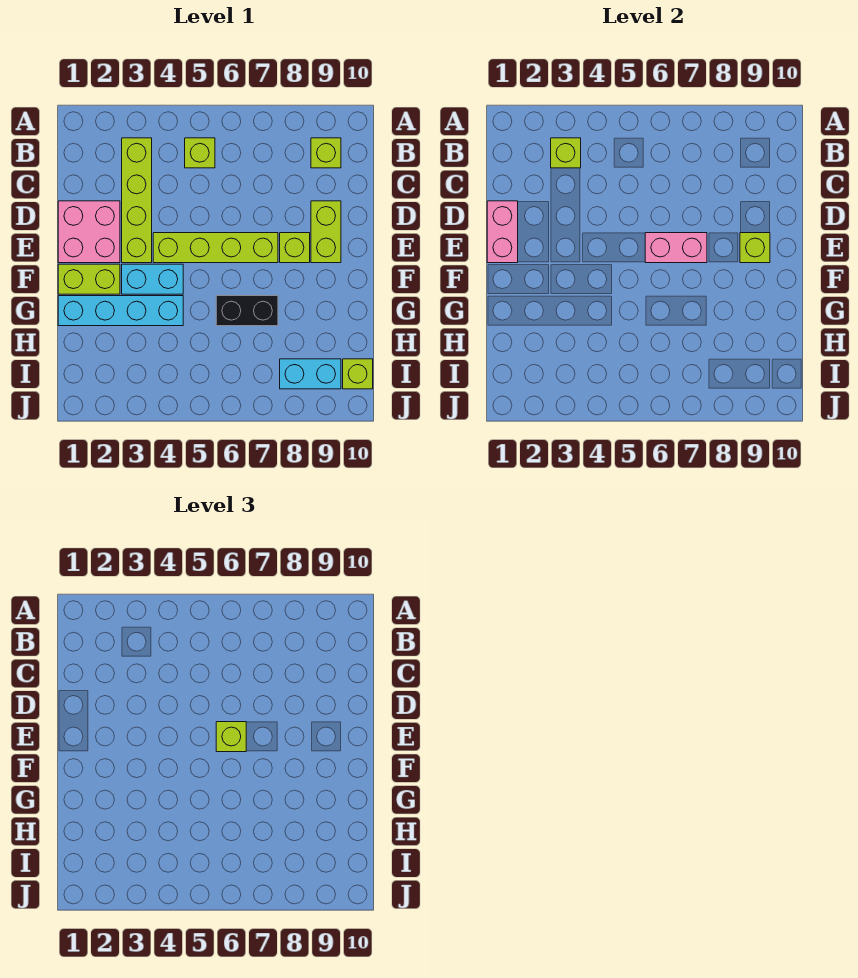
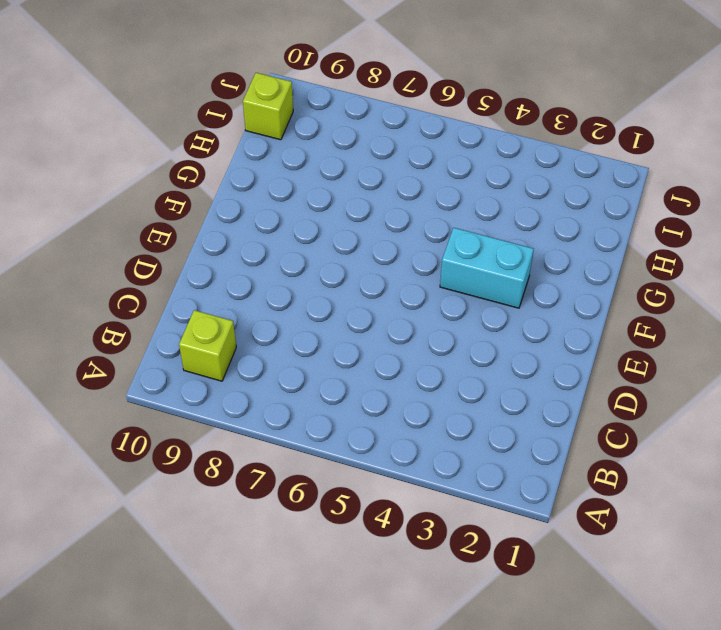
none -> lime 1x4 brick [122,138,152,263]
none -> lime 1x1 brick [185,138,215,168]
none -> pink 2x2 brick [58,201,120,263]

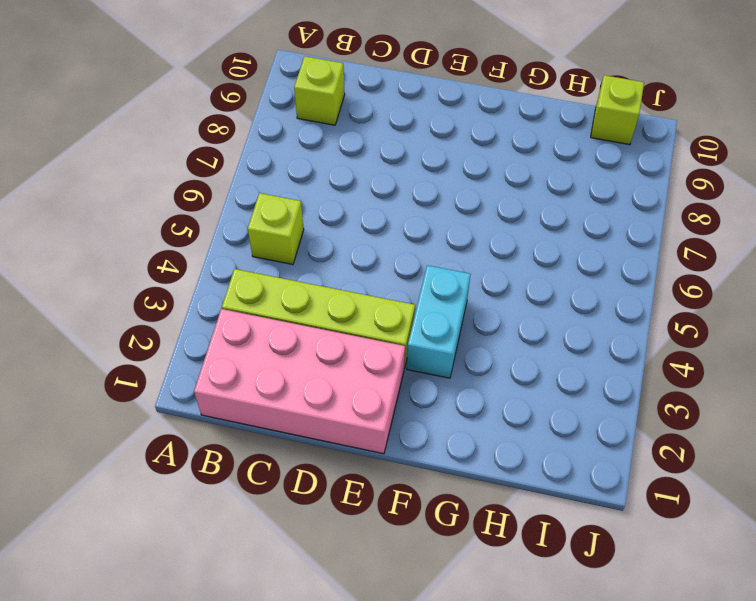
pink 2x4 brick [194,309,405,454] -> pink 2x2 brick [58,201,120,263]
none -> lime 1x2 brick [311,201,341,263]
none -> lime 1x4 brick [153,233,278,263]
none -> lime 1x1 brick [280,233,310,263]

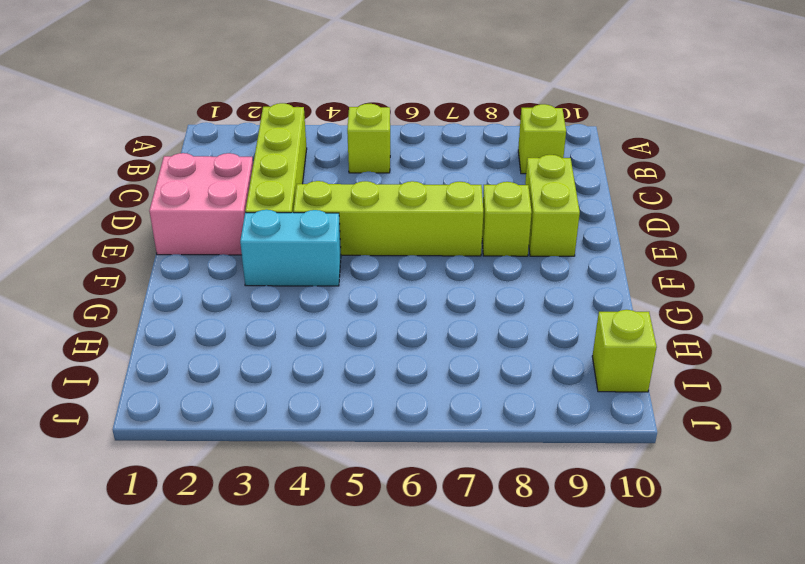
none -> lime 1x2 brick [58,264,120,294]
none -> cyan 1x4 brick [58,296,183,326]
none -> black 1x2 brick [216,296,278,326]

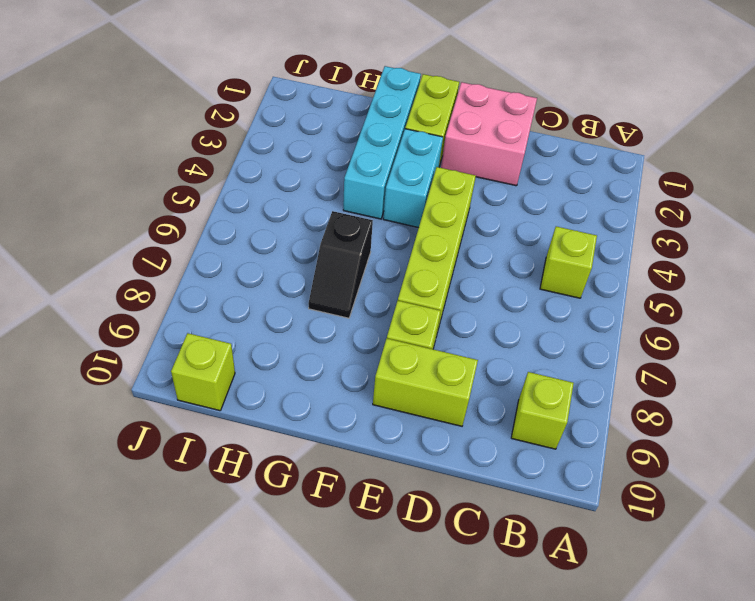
black 1x2 slope [308,211,373,318] -> black 1x2 brick [216,296,278,326]
none -> lime 1x4 brick [122,138,152,263]
none -> cyan 1x2 brick [280,359,341,389]
none -> lime 1x1 brick [551,138,581,168]

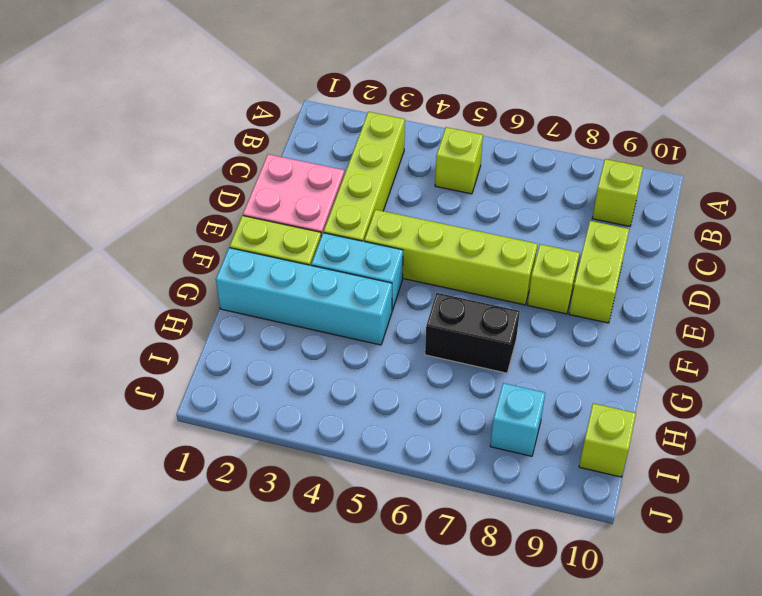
cyan 1x1 brick [490,383,545,456] -> cyan 1x2 brick [280,359,341,389]
none -> lime 1x1 brick [551,138,581,168]
none -> pink 1x2 brick [487,201,518,263]
none -> pink 1x2 brick [645,233,707,263]

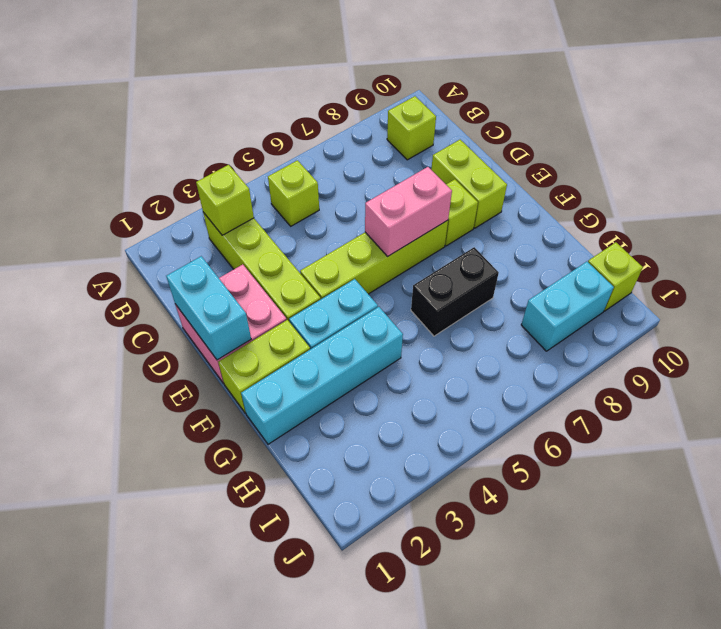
cyan 1x2 brick [166,256,251,360] -> pink 1x2 brick [487,201,518,263]
none -> lime 1x1 brick [740,233,770,263]
none -> lime 1x1 brick [216,722,246,752]

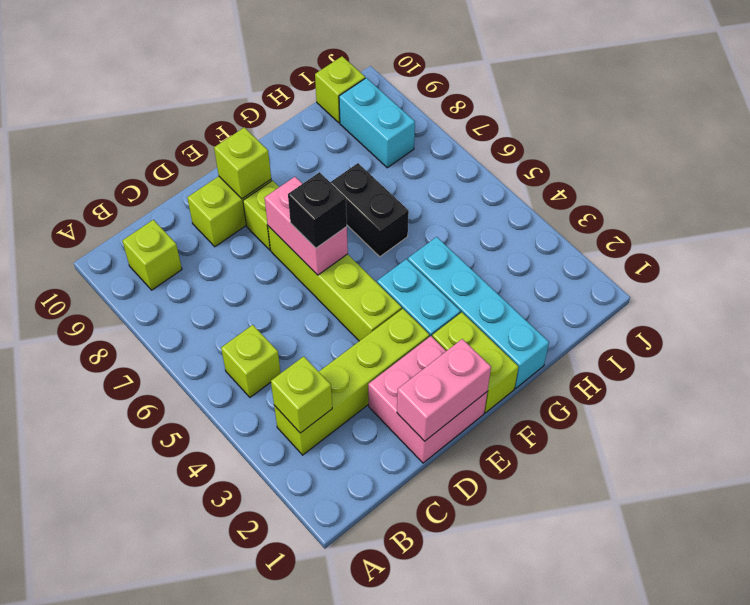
black 1x1 brick [288,172,347,248] -> lime 1x1 brick [216,722,246,752]

